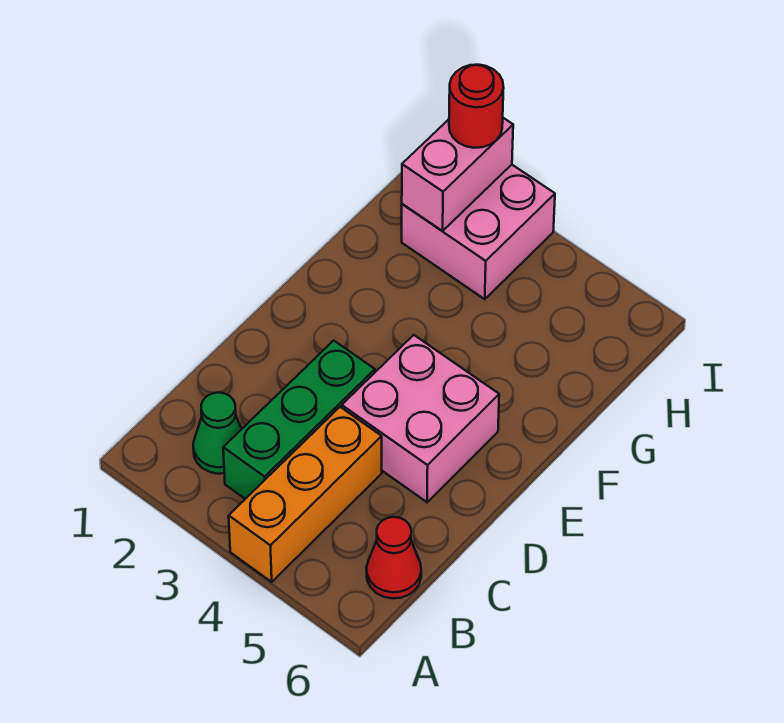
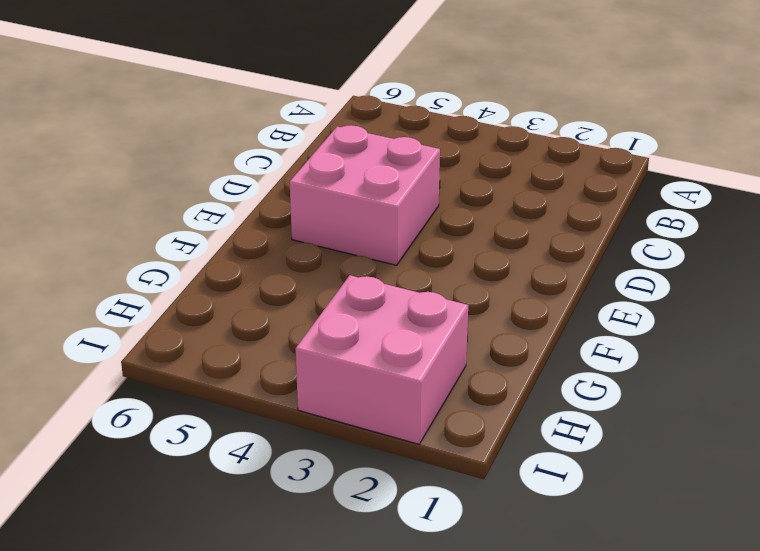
none -> orange 1x3 brick [229,407,382,582]
none -> green 1x1 cone [193,393,242,474]

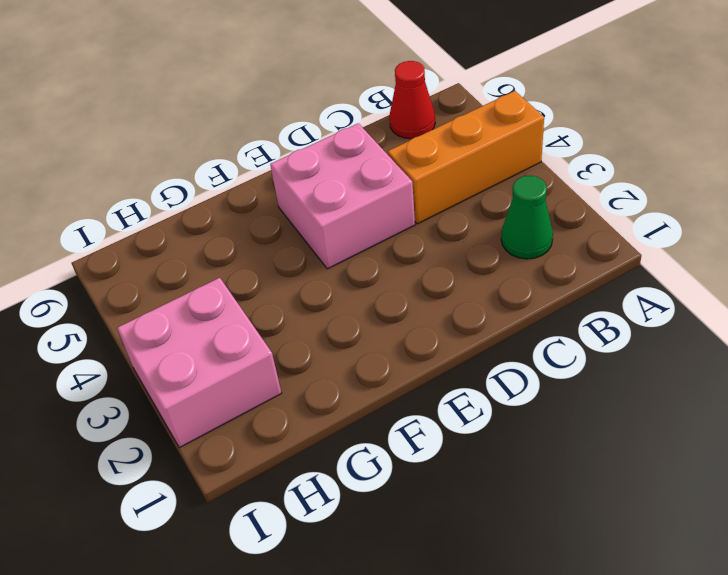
none -> green 1x3 brick [223,341,375,499]
none -> pink 1x2 brick [402,118,513,231]

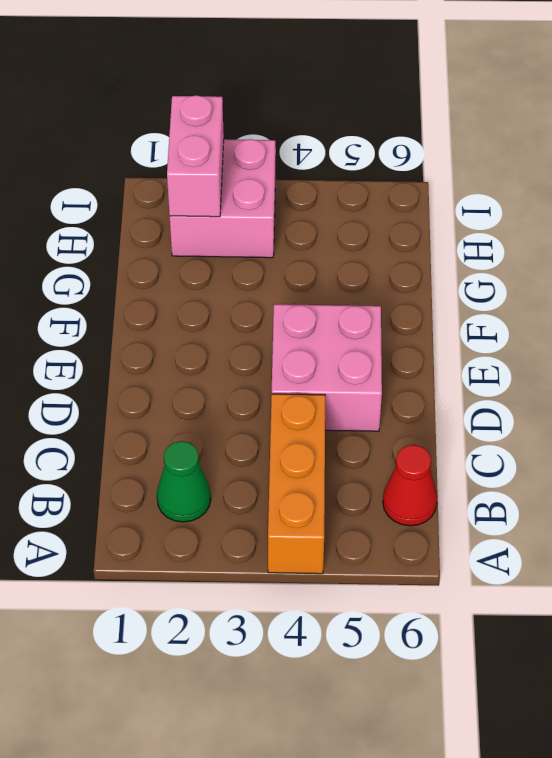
none -> green 1x3 brick [223,341,375,499]
none -> red 1x1 round brick [449,65,504,148]

